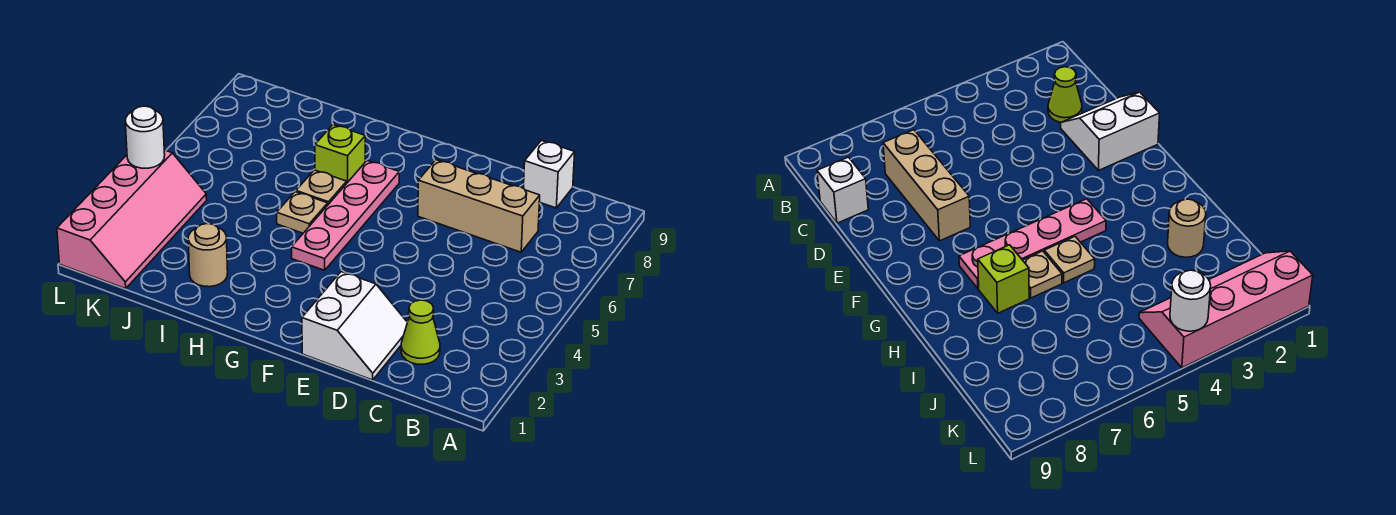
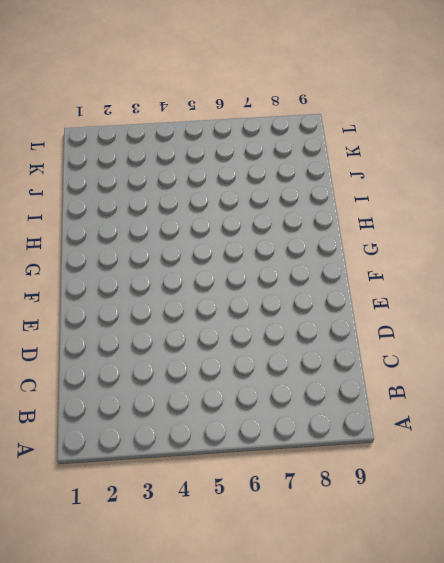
none -> lime 1x1 cone [401,300,440,364]
none -> tan 1x3 brick [418,160,540,252]

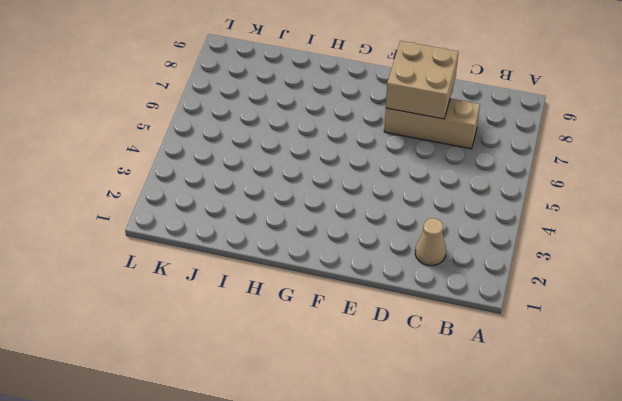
tan 1x1 cone [415,218,446,266] -> lime 1x1 cone [401,300,440,364]
tan 2x2 brick [386,41,459,119] -> none
none -> white 1x1 brick [523,140,575,208]
none -> white 2x2 slope [302,272,407,380]

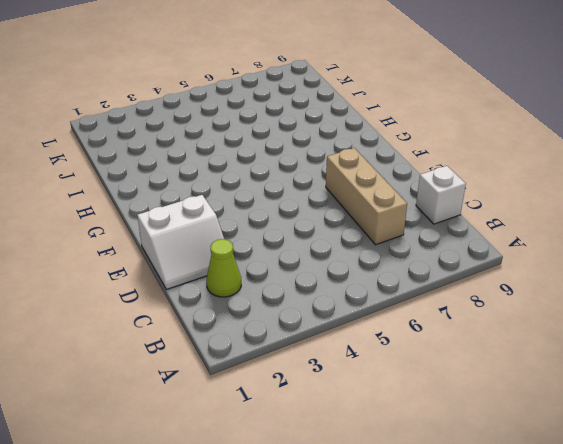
none -> pink 1x4 plate [292,161,399,270]
none -> tan 1x1 plate [277,192,328,233]

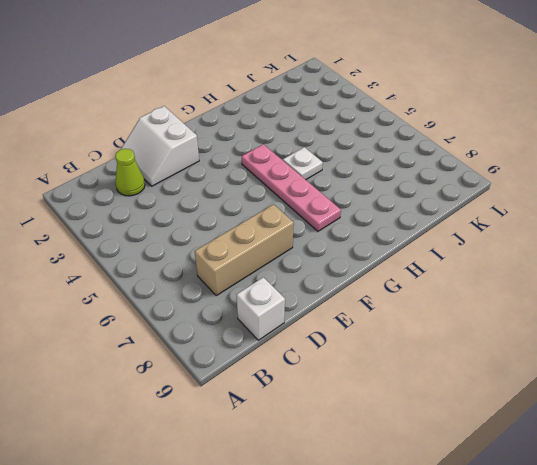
white 1x1 plate [283,147,323,180] -> tan 1x1 plate [277,192,328,233]
none -> tan 1x1 plate [296,170,347,204]
none -> lime 1x1 brick [315,125,365,183]

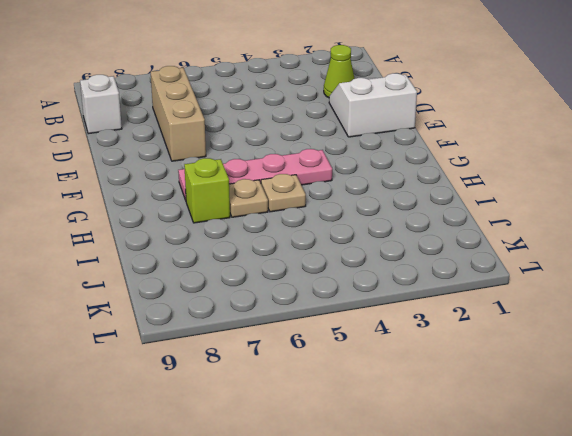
none -> tan 1x1 round brick [188,224,228,287]
none -> pink 2x4 slope [57,150,207,289]

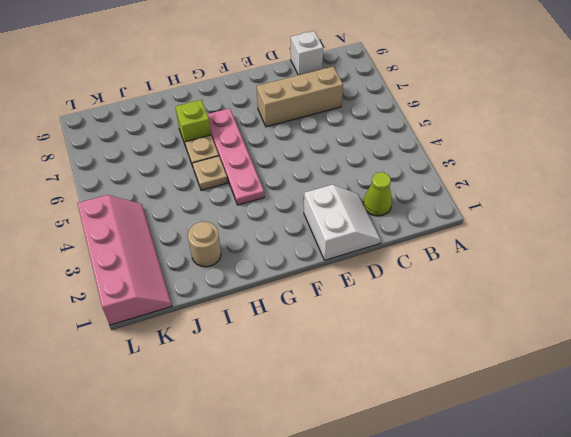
none -> white 1x1 round brick [125,106,165,168]

